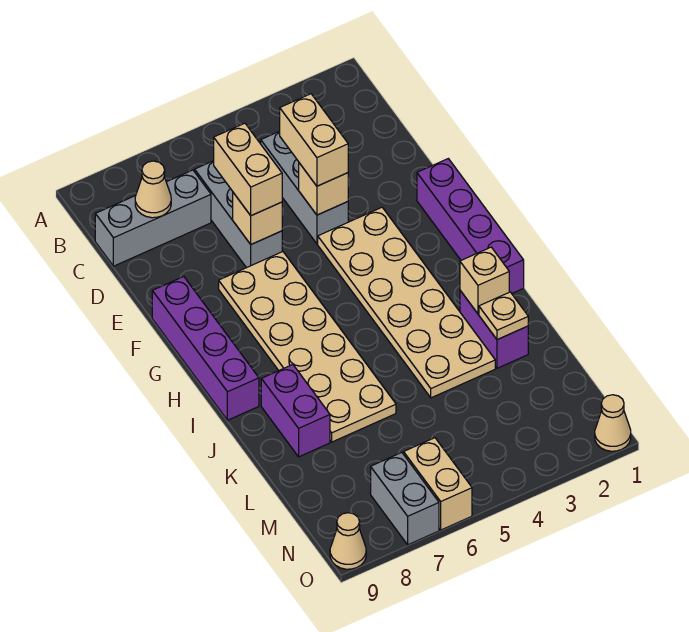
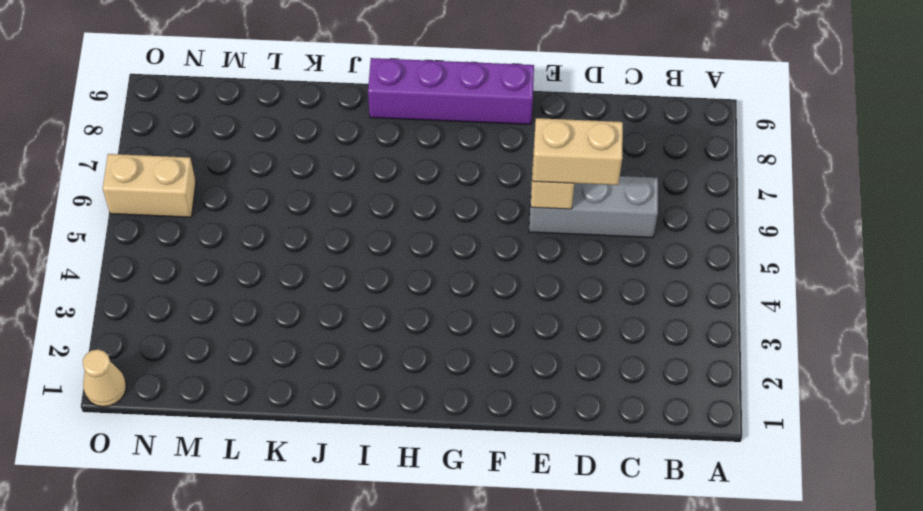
none -> grey 1x3 brick [261,131,348,244]
none -> grey 1x3 brick [95,170,211,266]
none -> purple 1x4 brick [417,159,524,293]

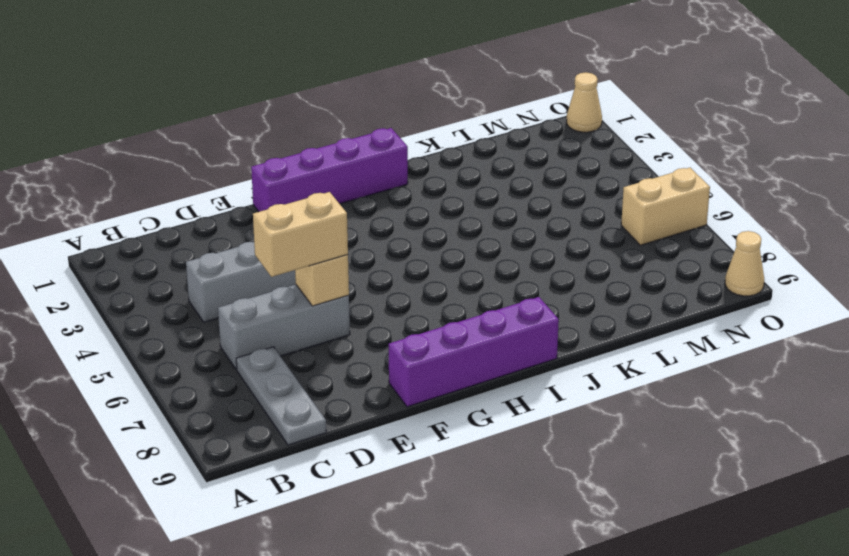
grey 1x3 plate [236,347,326,445] -> grey 1x3 brick [95,170,211,266]
none -> tan 2x6 plate [318,207,495,398]
none -> tan 2x6 plate [219,251,396,442]
none -> purple 1x2 brick [460,291,528,368]

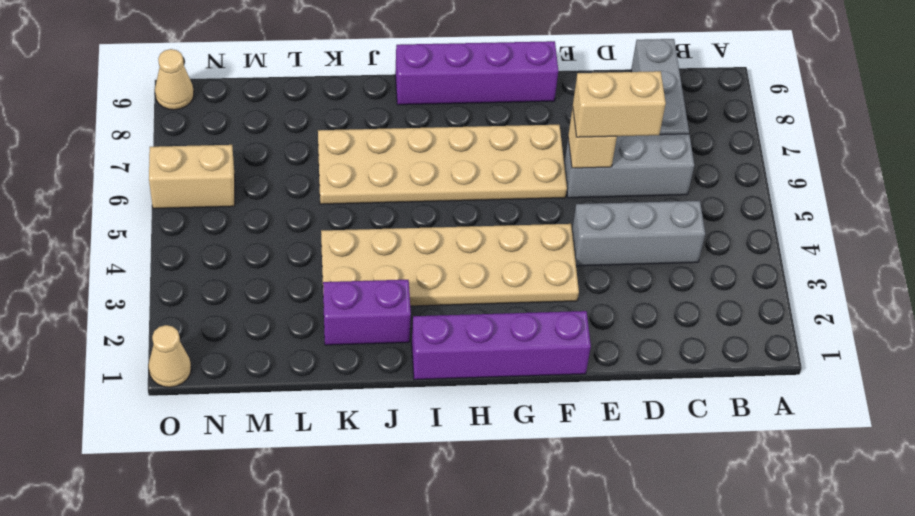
none -> purple 1x2 brick [261,365,330,457]
none -> grey 1x2 brick [371,453,439,545]
none -> tan 1x1 cone [135,161,171,218]

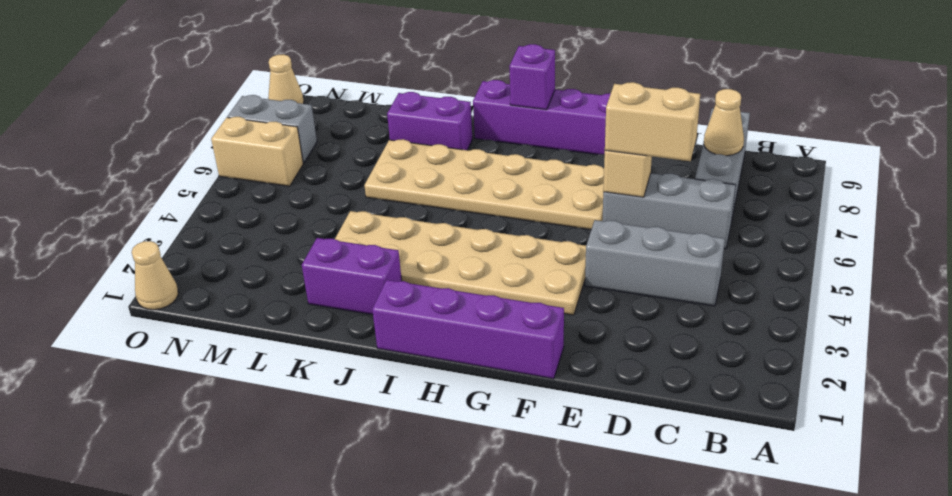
purple 1x1 brick [510,44,555,110] -> none
none -> tan 1x1 brick [299,163,348,215]
none -> tan 1x1 brick [460,247,509,314]
none -> tan 1x1 plate [479,292,528,340]

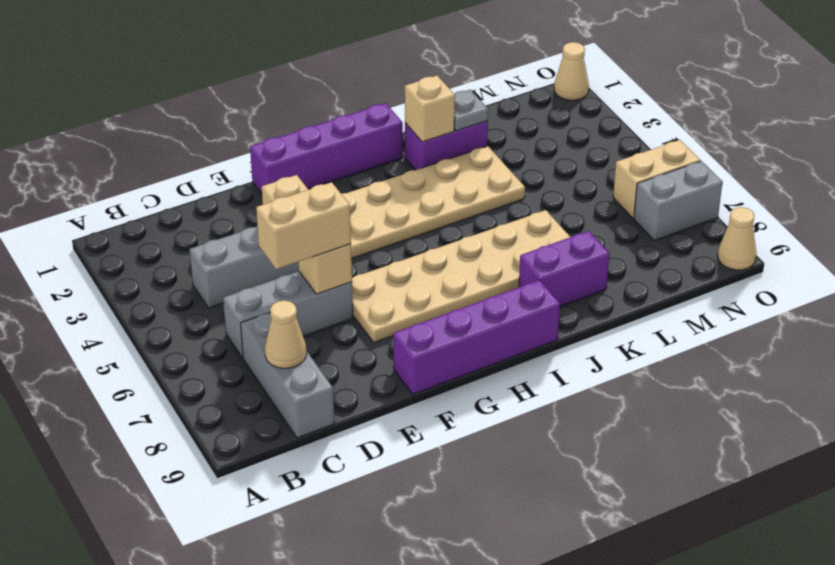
grey 1x1 plate [454,90,488,131] -> tan 1x1 plate [479,292,528,340]
none -> tan 1x2 brick [280,94,348,186]

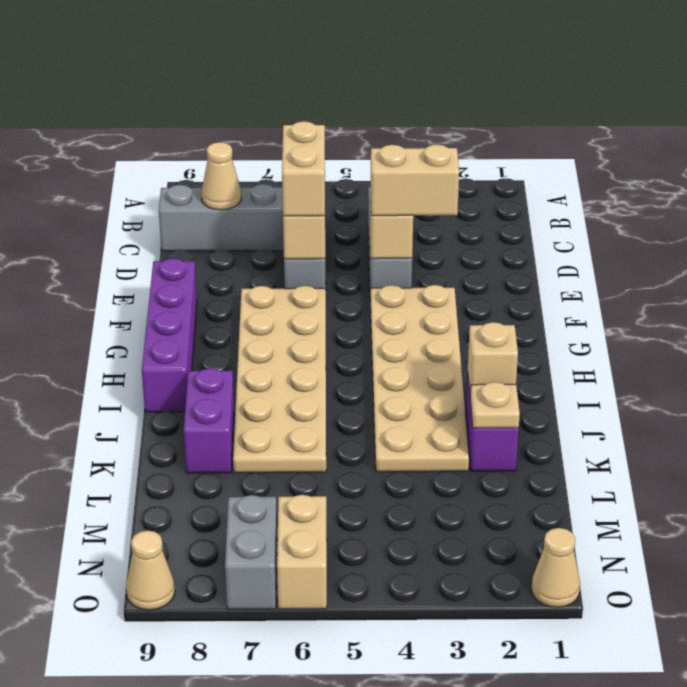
tan 1x2 brick [370,144,459,216] -> tan 1x2 brick turned to [280,94,348,186]
none -> purple 1x4 brick [417,159,524,293]

